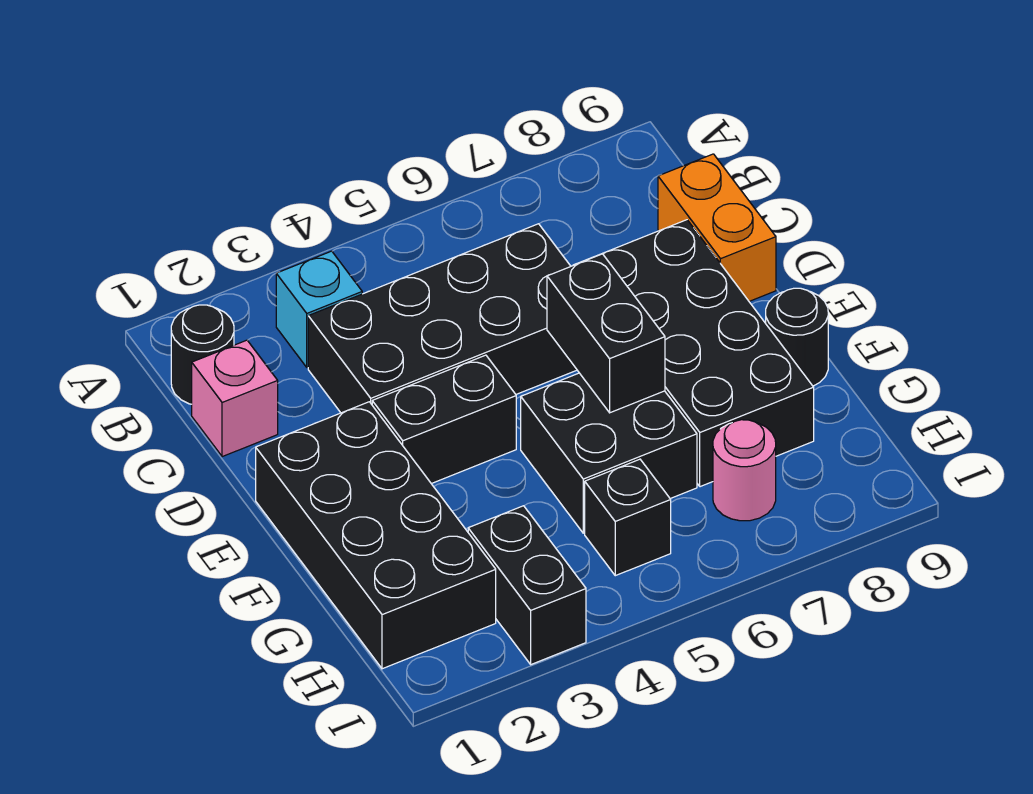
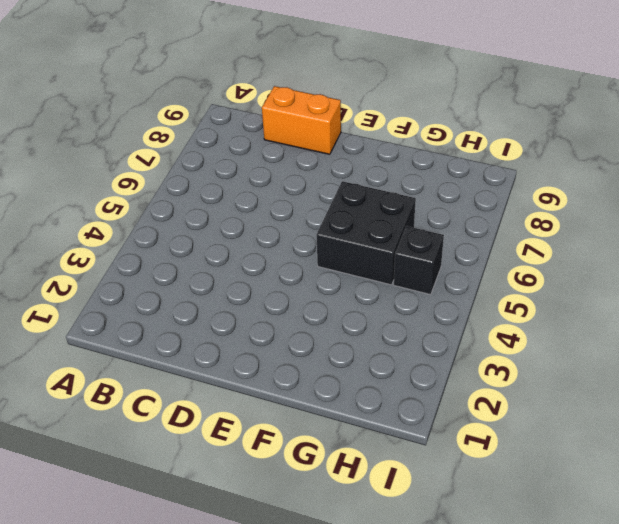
none -> black 1x1 round brick [171,305,234,404]
none -> cyan 1x1 brick [276,251,362,367]
none -> pink 1x1 brick [192,340,278,457]

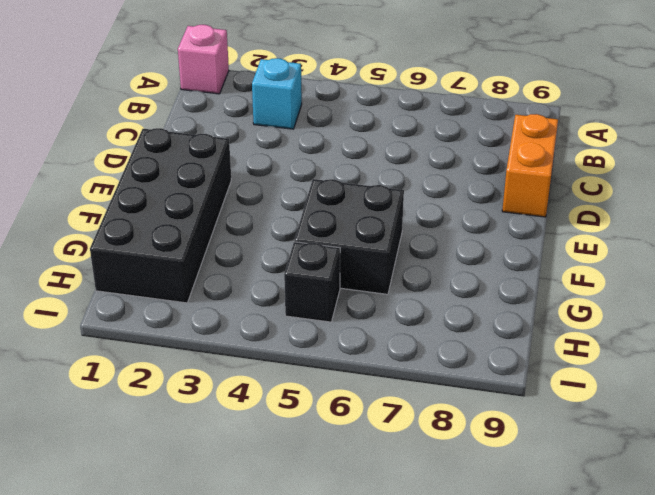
pink 1x1 brick [178,25,229,94] -> pink 1x1 brick moved to [192,340,278,457]
none -> black 1x1 round brick [171,305,234,404]
none -> black 2x4 brick [308,224,577,413]
none -> black 2x4 brick [574,220,814,487]

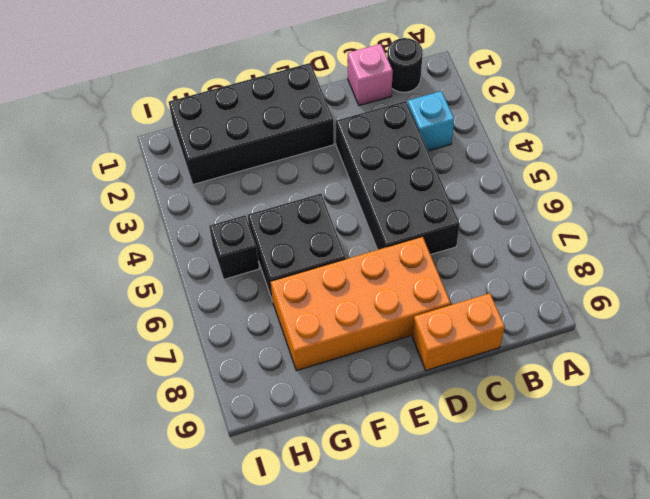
orange 2x4 brick [271,237,451,371] -> black 2x4 brick [574,220,814,487]
none -> black 1x2 brick [372,355,516,484]
none -> black 1x1 round brick [766,288,828,386]
none -> black 1x2 brick [468,506,586,664]

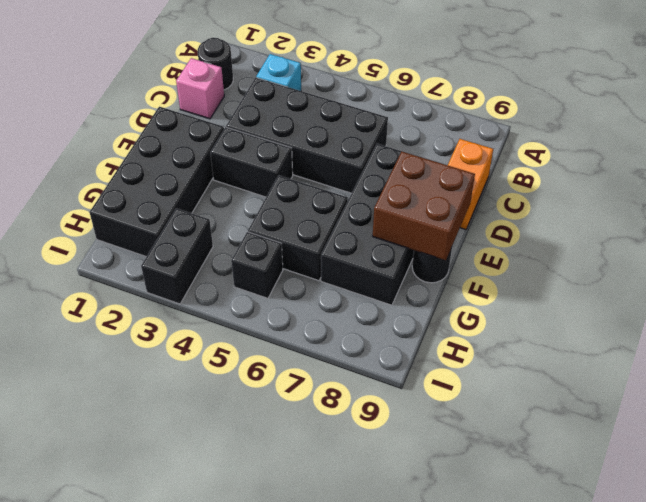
brown 2x2 brick [373,152,475,260] -> none
none -> pink 1x1 round brick [713,420,776,521]
none -> black 1x2 brick [547,254,665,413]

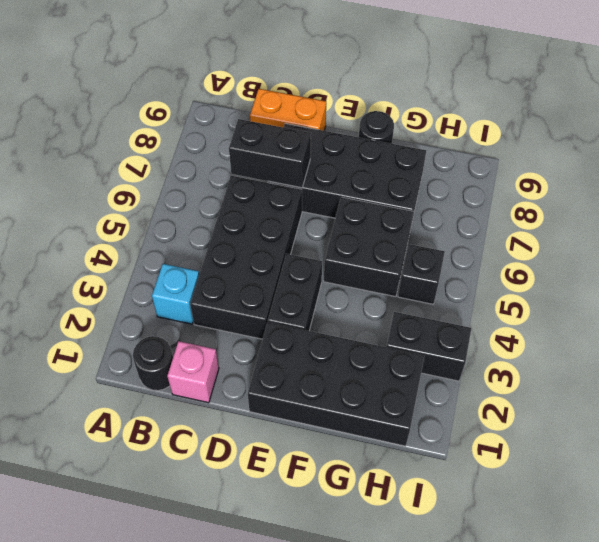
black 1x2 brick [229,119,311,188] -> black 1x2 brick moved to [547,254,665,413]
none -> pink 1x1 round brick [713,420,776,521]

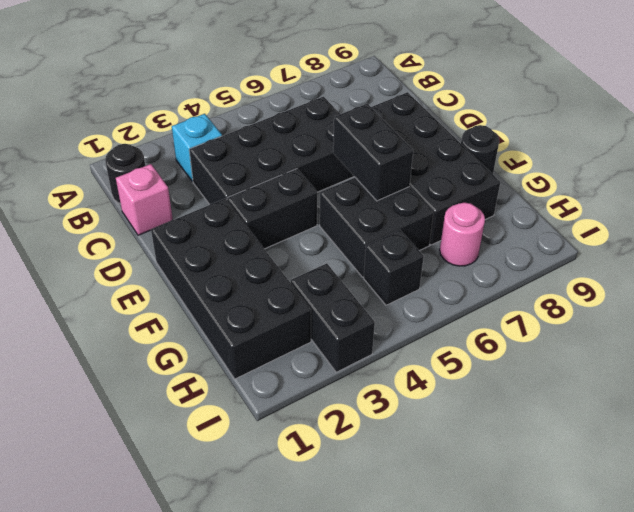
none -> orange 1x2 brick [658,154,776,301]

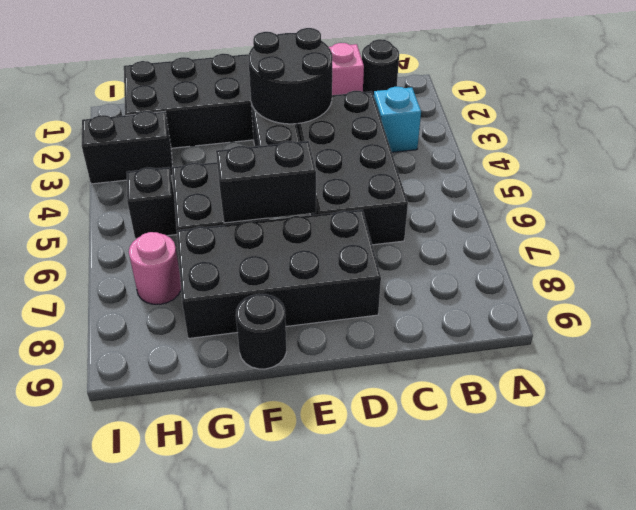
black 2x2 round brick [248,28,333,124] -> none
none -> orange 1x2 brick [658,154,776,301]

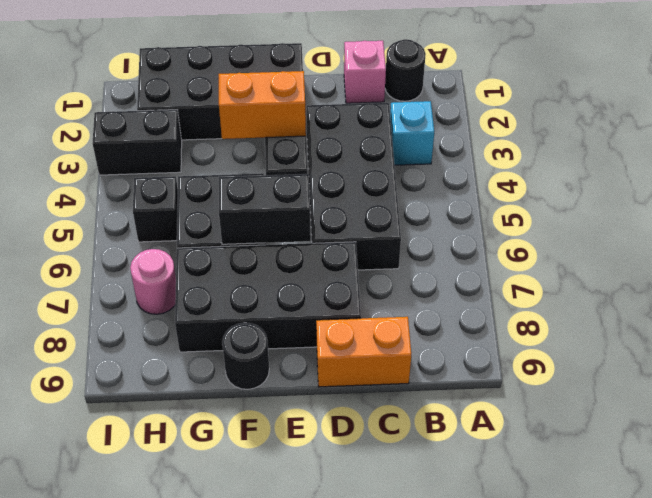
orange 1x2 brick [219,71,306,139] -> none

